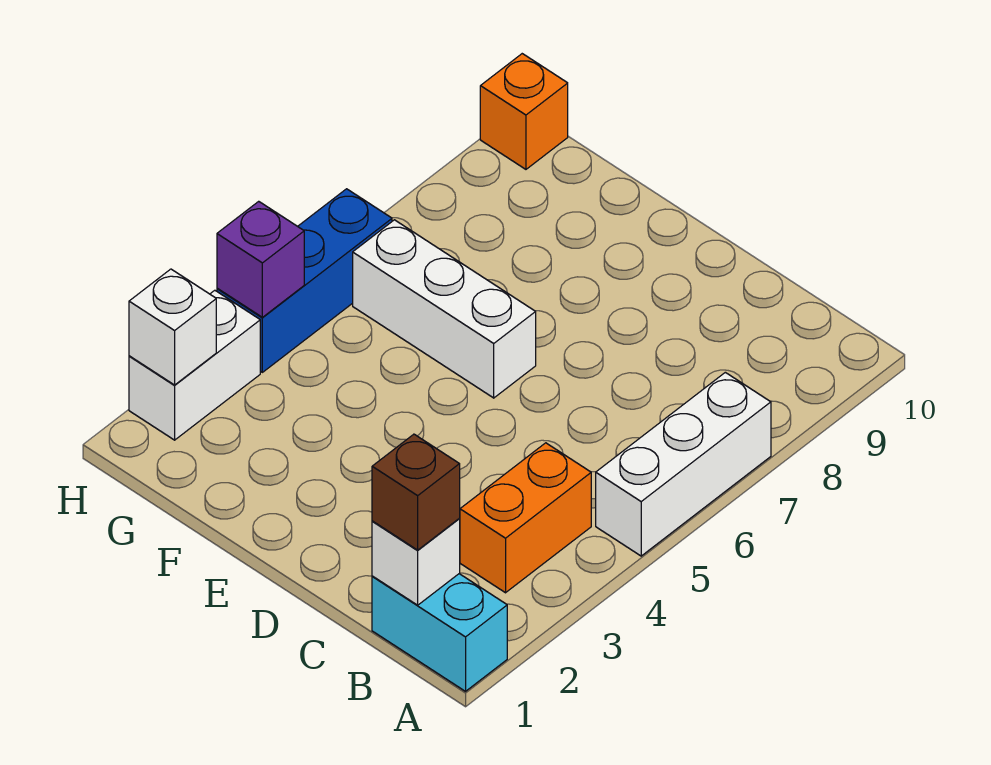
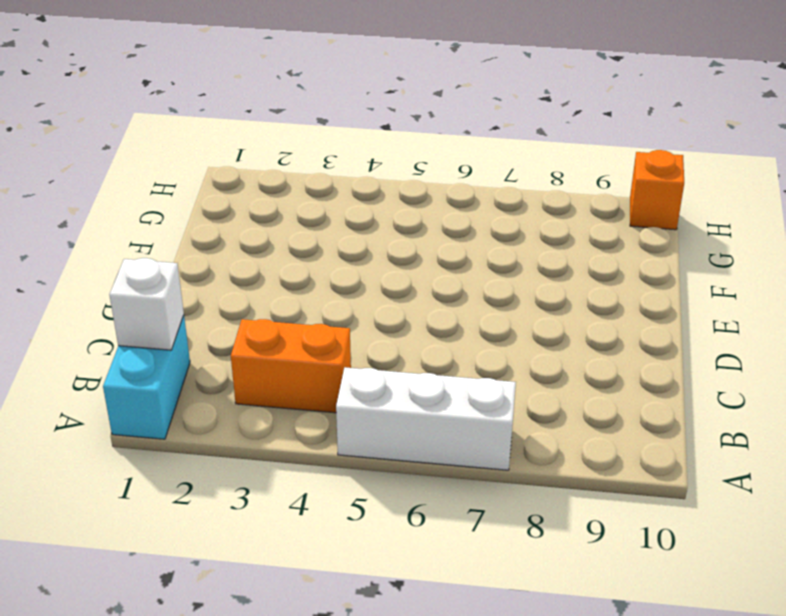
none -> white 1x3 brick [353,220,536,398]
none -> white 1x2 brick [129,290,260,440]

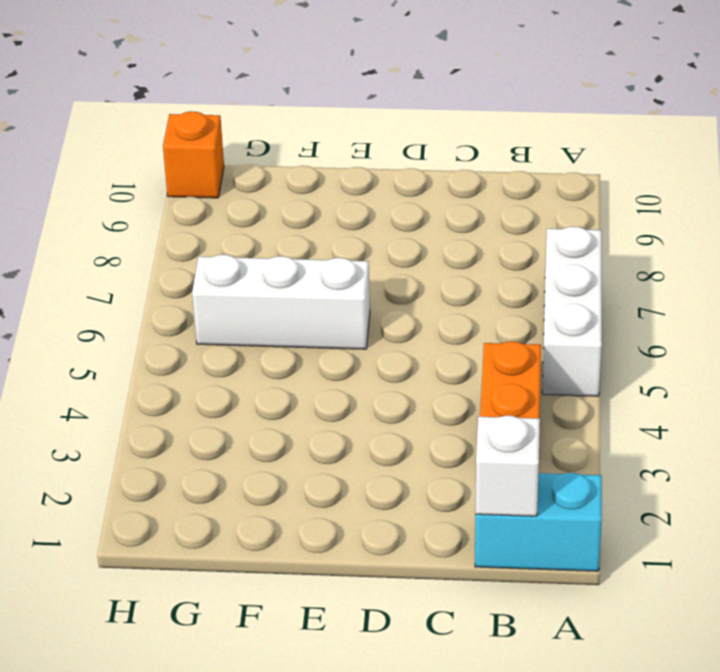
none -> white 1x2 brick [129,290,260,440]
none -> blue 1x3 brick [217,189,392,372]

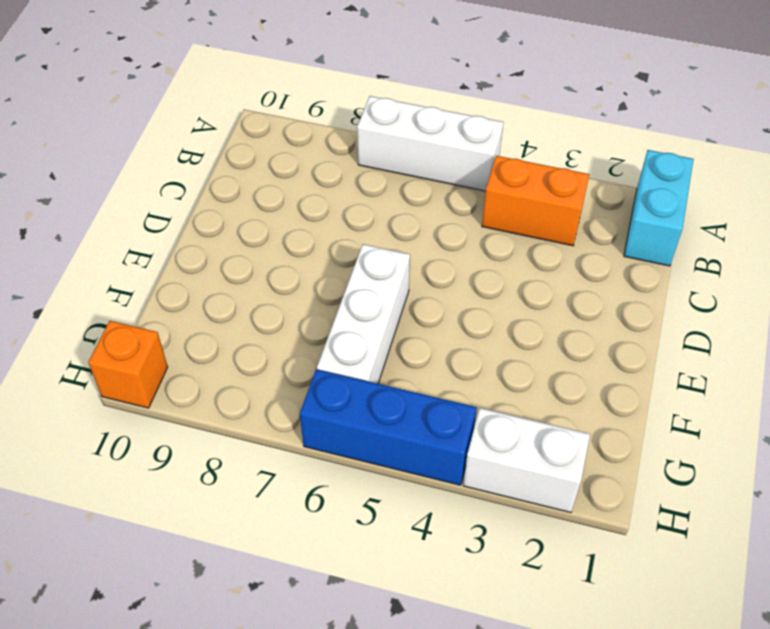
none -> white 1x1 brick [372,519,460,605]
none -> white 1x1 brick [129,269,216,385]

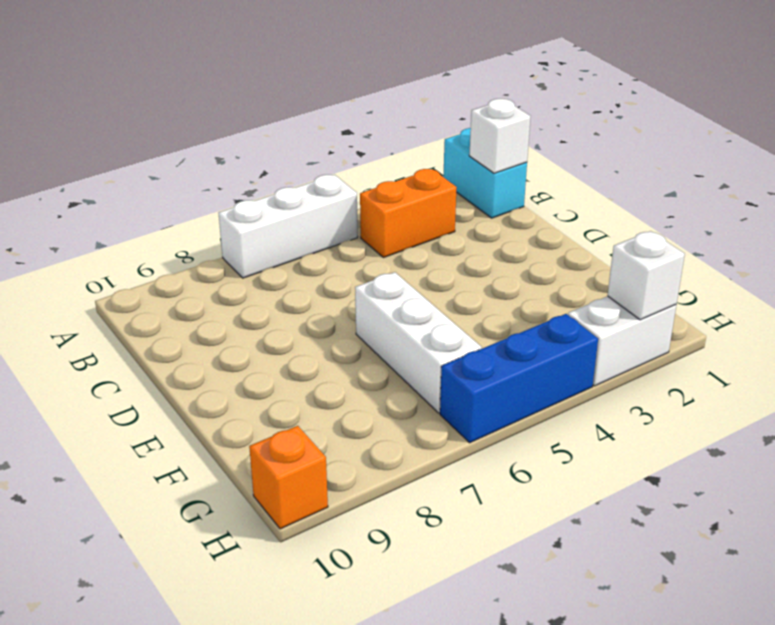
none -> purple 1x1 brick [217,201,304,317]
none -> brown 1x1 brick [372,434,460,550]

